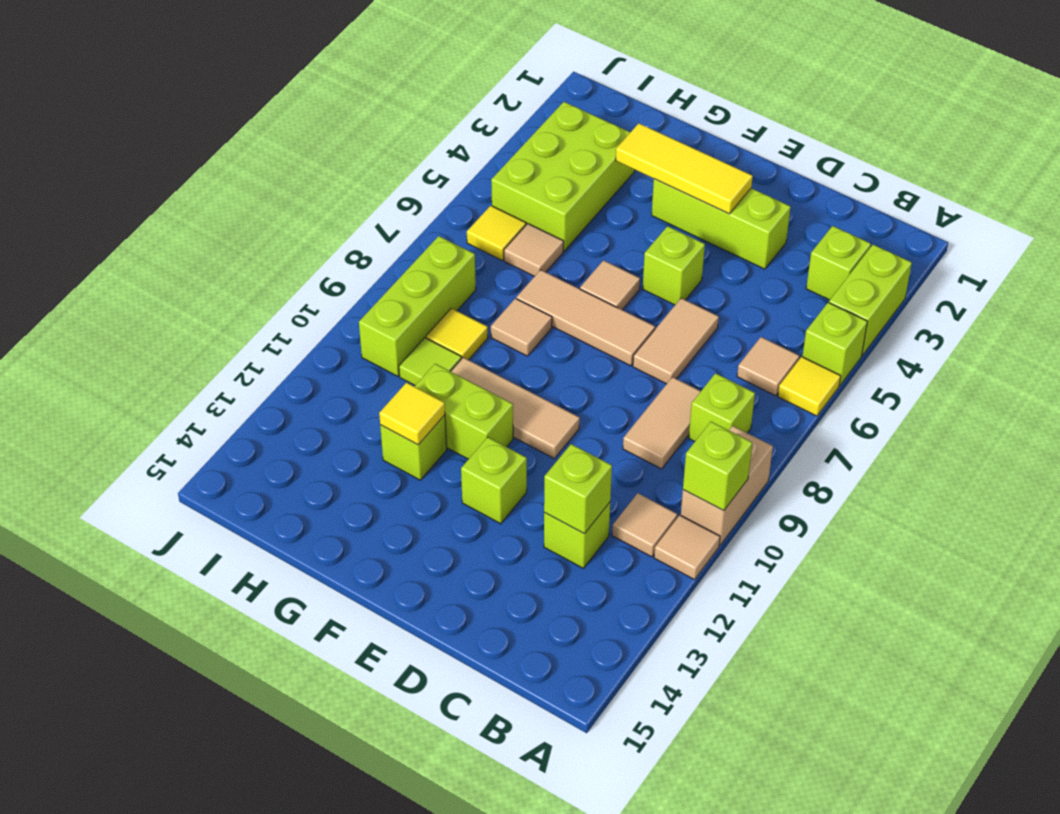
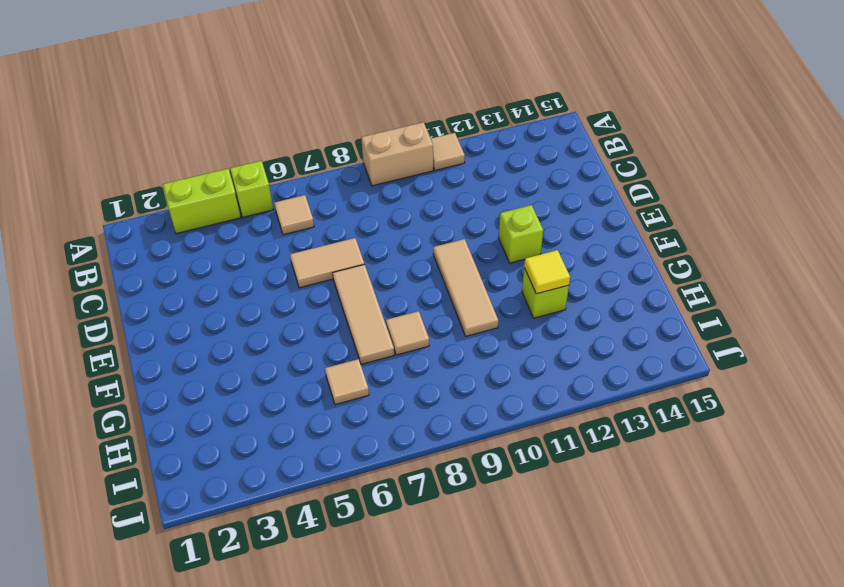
none -> yellow 1x1 tile [778,357,841,416]
none -> lime 1x1 brick [806,226,871,300]
none -> lime 1x1 brick [689,373,755,441]
none -> tan 1x1 tile [612,493,678,557]

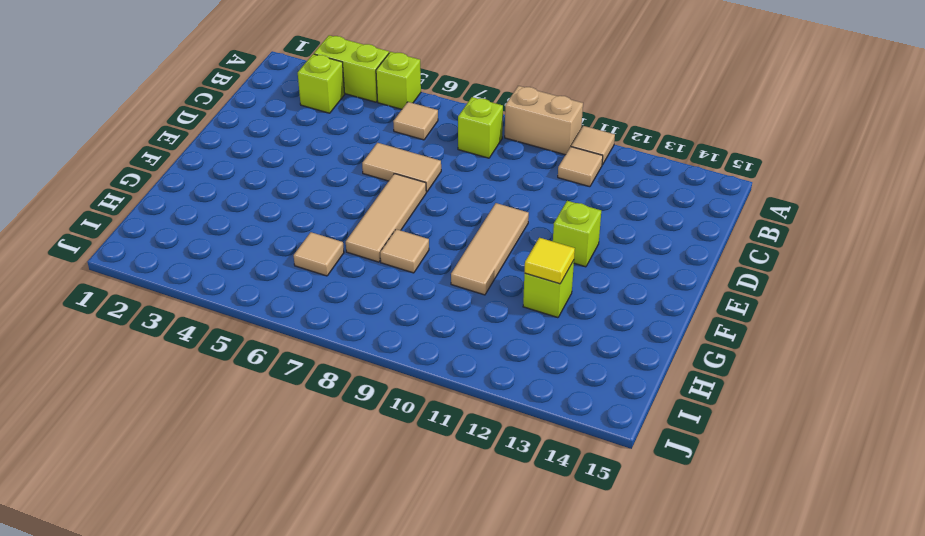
none -> yellow 1x1 tile [778,357,841,416]
none -> tan 1x2 tile [623,377,701,469]
none -> lime 1x1 brick [544,503,610,568]
none -> lime 1x3 brick [652,179,791,269]

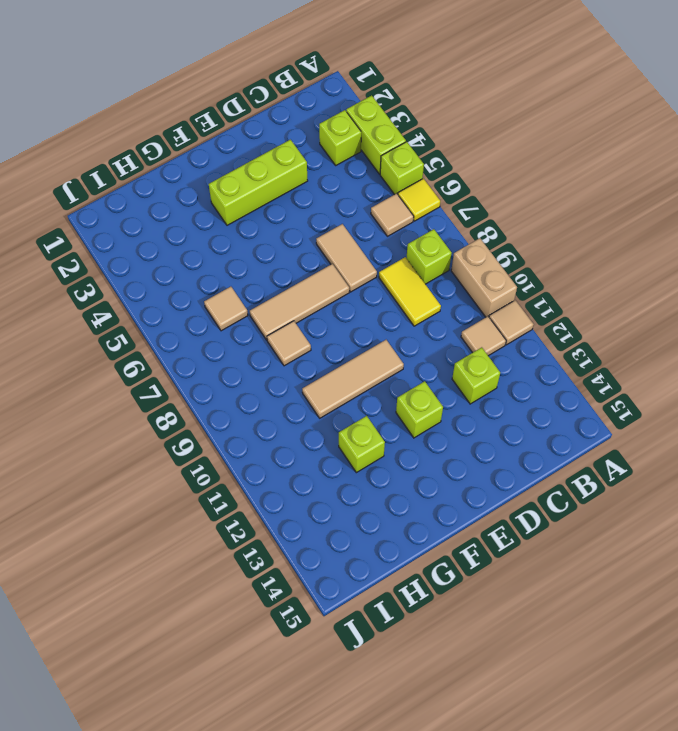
yellow 1x2 tile [379,257,441,326] -> tan 1x2 tile [623,377,701,469]
none -> lime 1x1 brick [643,226,705,305]
none -> tan 1x1 tile [580,260,640,310]
none -> lime 1x2 brick [415,364,513,459]
none -> lime 2x3 brick [491,102,635,251]

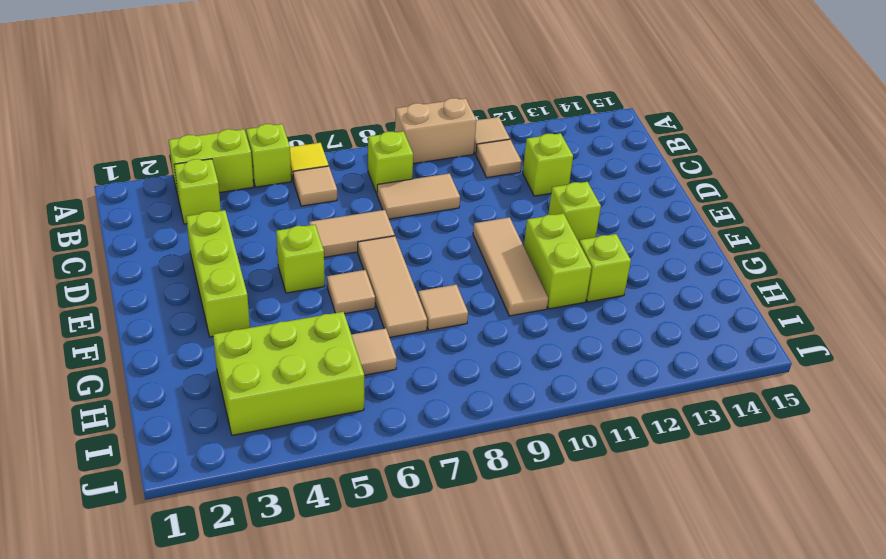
none -> yellow 1x1 tile [426,308,488,360]
none -> lime 1x1 tile [399,338,461,385]
none -> yellow 1x1 tile [467,206,526,260]
none -> lime 1x3 brick [359,236,476,376]

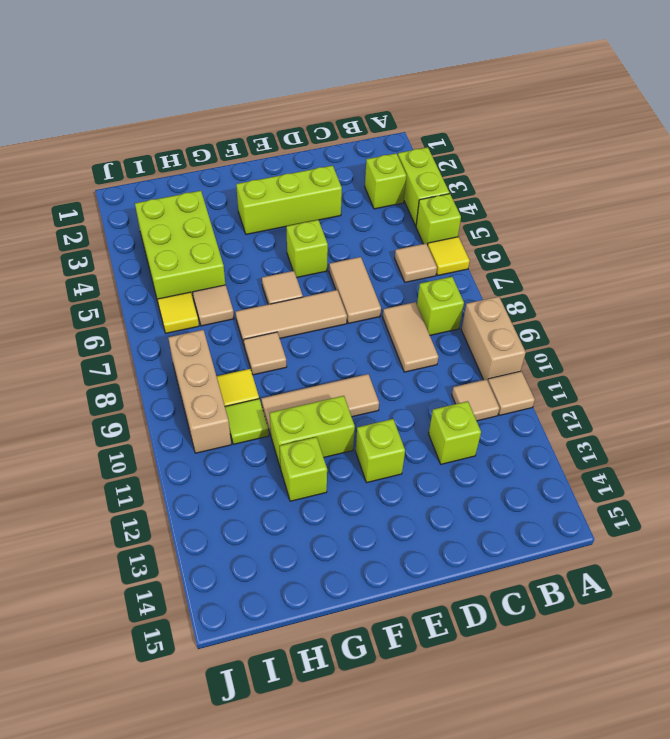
tan 1x3 brick [168,330,231,453] -> lime 1x3 brick [359,236,476,376]
none -> lime 1x1 brick [683,422,752,510]
none -> lime 1x1 brick [544,444,612,534]
none -> yellow 1x3 tile [616,123,753,214]
none -> yellow 1x1 tile [379,383,445,445]

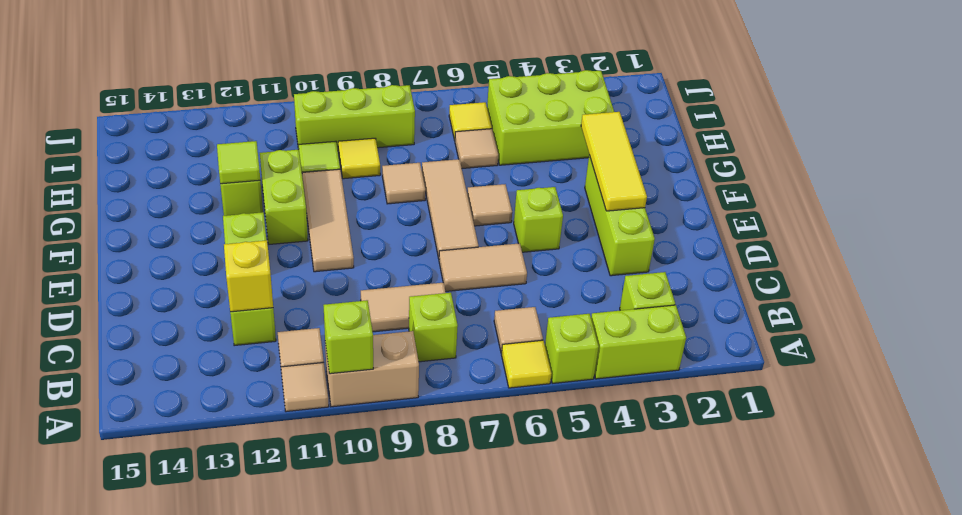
yellow 1x1 brick [224,240,273,312] -> lime 1x1 brick [544,444,612,534]
lime 1x1 tile [217,141,260,184] -> yellow 1x1 tile [379,383,445,445]

